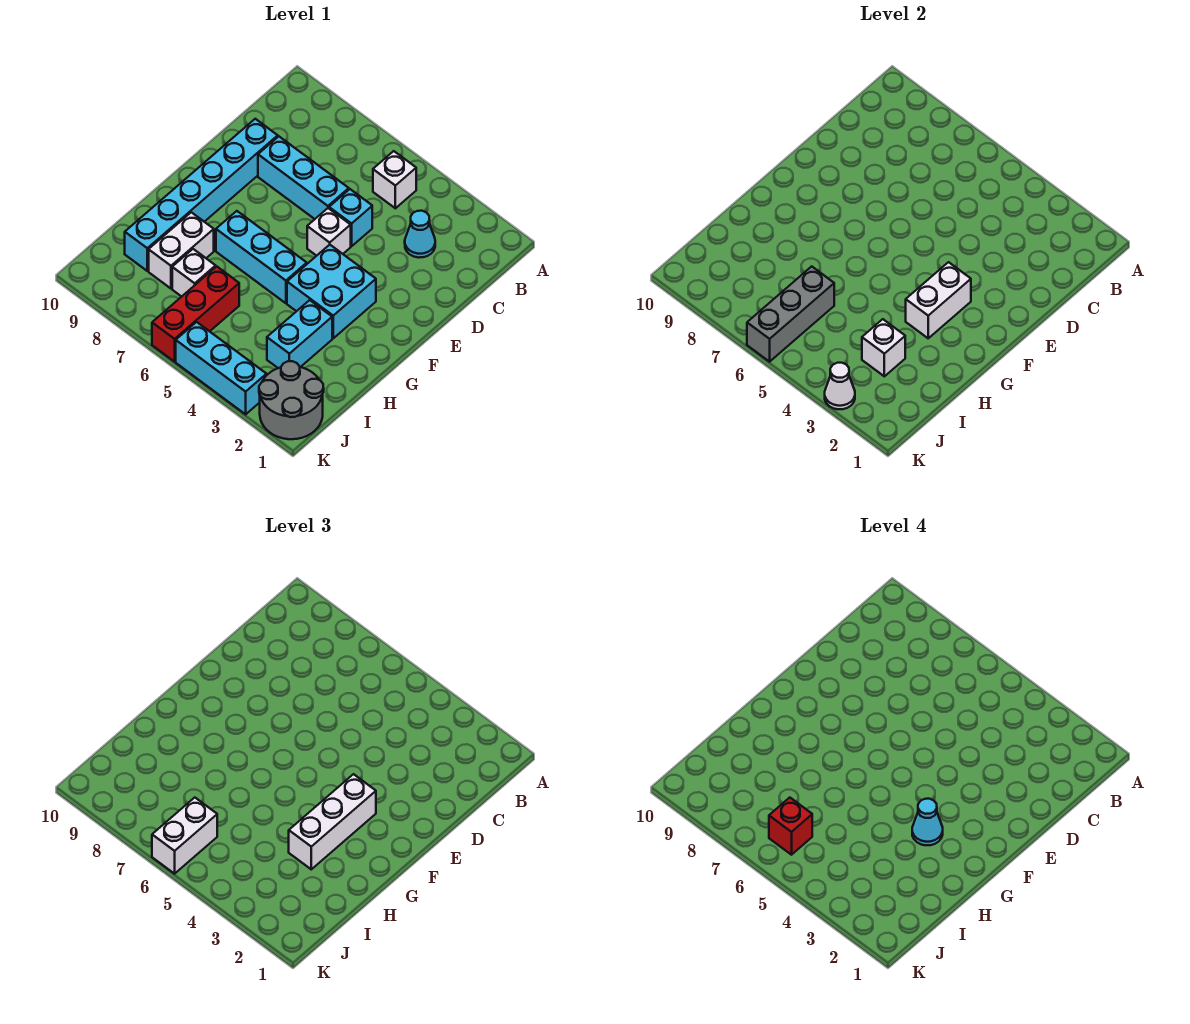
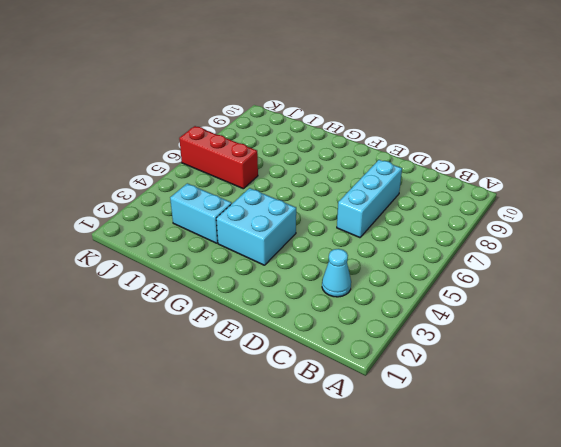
none -> white 1x1 brick [373,151,416,208]
none -> cyan 1x1 brick [329,189,372,246]
none -> cyan 1x6 brick [125,119,278,271]

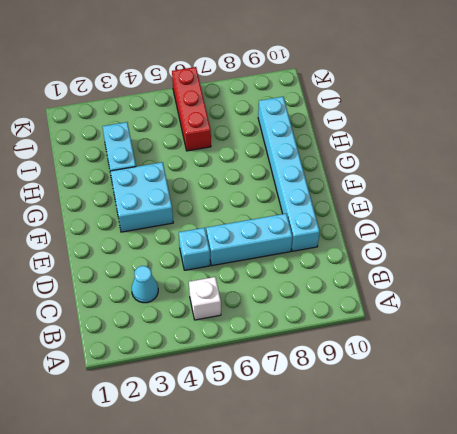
none -> white 1x1 brick [307,208,351,256]
none -> cyan 1x3 brick [216,211,307,303]
none -> white 1x2 brick [149,212,214,288]

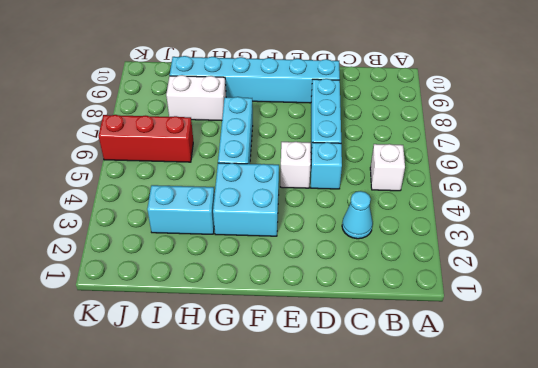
none -> white 1x1 brick [172,249,216,297]
none -> grey 2x2 round brick [259,361,324,439]
none -> cyan 1x3 brick [176,322,267,414]

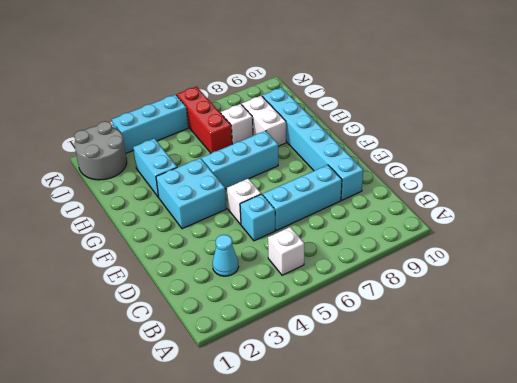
none -> white 1x2 brick [906,262,971,338]
none -> white 1x1 brick [862,319,905,376]
none -> grey 1x3 brick [747,266,834,362]

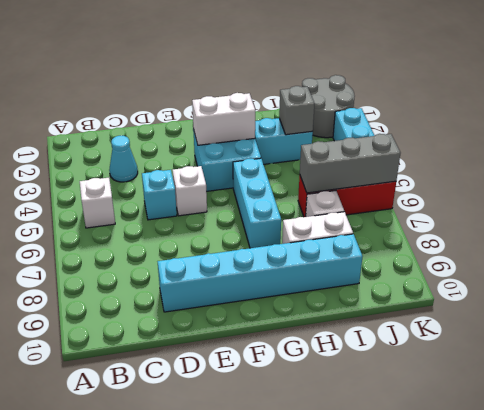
grey 1x1 brick [279,86,315,135] -> white 1x1 brick [862,319,905,376]
none -> cyan 1x3 brick [258,137,349,219]
none -> white 1x1 cone [825,363,855,409]
none -> white 1x3 brick [289,774,376,869]

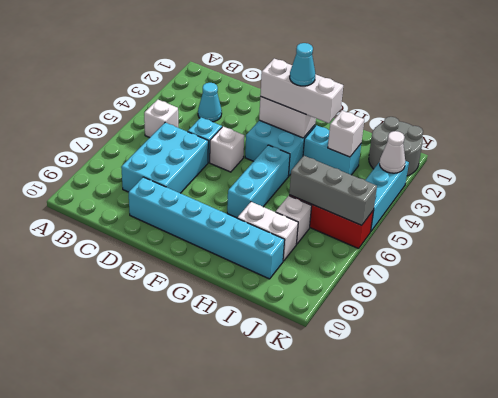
cyan 2x3 brick [121,123,208,193] -> cyan 1x3 brick [258,137,349,219]
none -> white 1x2 brick [152,798,217,874]
none -> red 1x1 brick [769,798,812,855]

